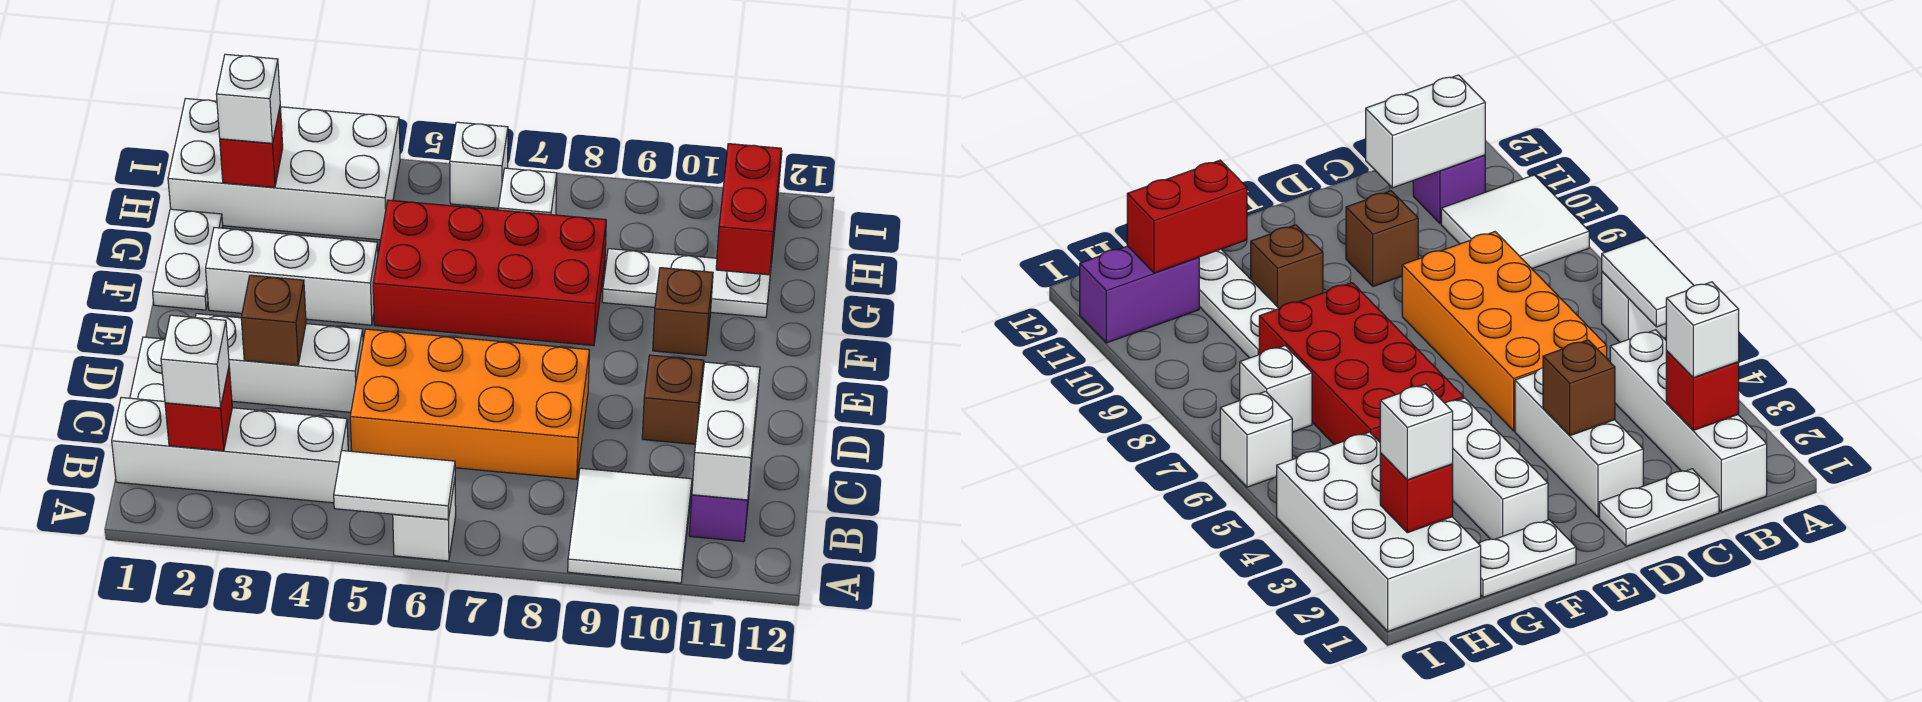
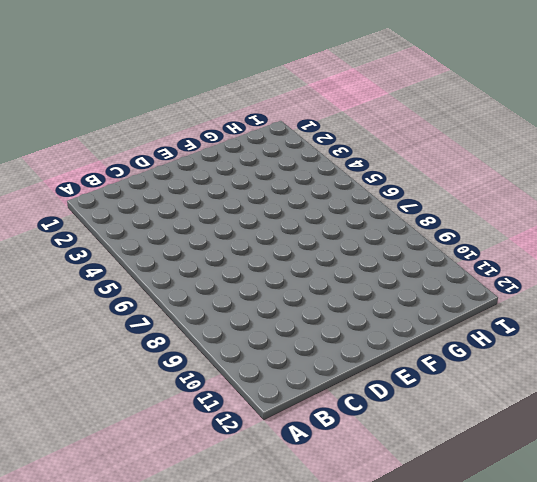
none -> white 1x1 brick [393,480,456,561]
none -> white 2x2 tile [568,468,692,583]
none -> white 1x4 brick [112,397,348,503]

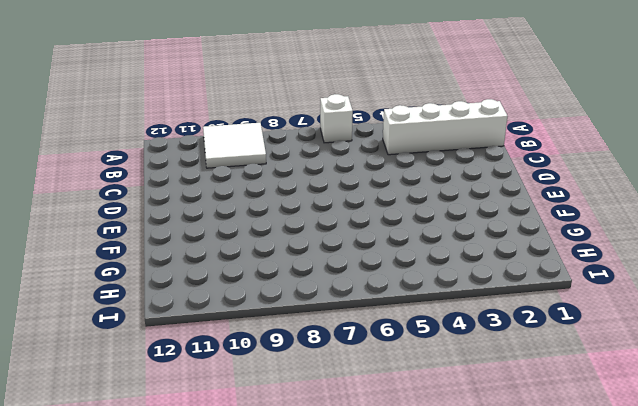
none -> purple 1x1 brick [689,462,752,542]
none -> white 1x2 plate [130,337,165,401]
none -> orange 2x4 brick [350,329,590,479]

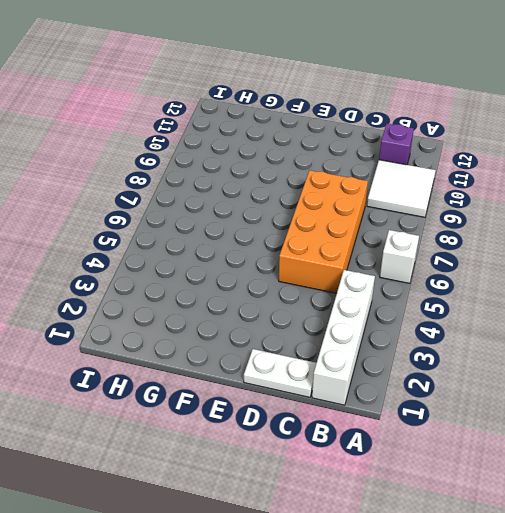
none -> white 1x3 brick [195,314,363,412]
none -> brown 1x1 brick [642,355,704,444]
none -> white 1x2 plate [153,209,223,310]

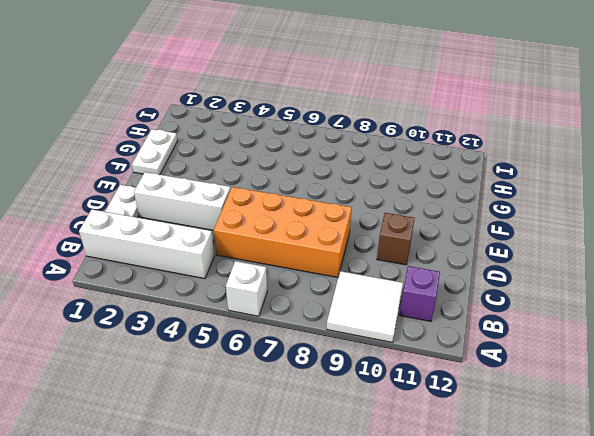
none -> white 1x3 brick [206,227,378,325]
none -> red 2x4 brick [373,200,606,346]
none -> brown 1x1 brick [653,268,713,356]

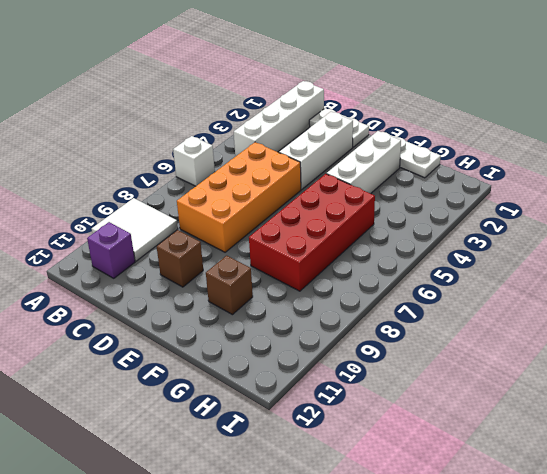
none -> white 1x3 plate [602,249,771,318]
none -> white 2x4 brick [168,98,400,240]
none -> white 1x1 brick [498,168,557,215]

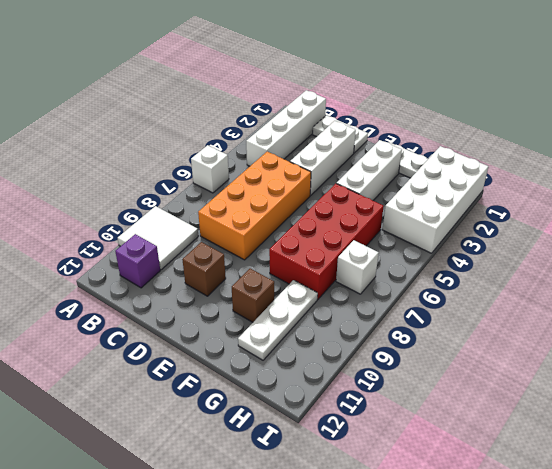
none -> purple 1x2 brick [1080,246,1199,343]
none -> white 1x1 brick [450,122,508,208]
none -> white 1x2 tile [334,451,455,520]

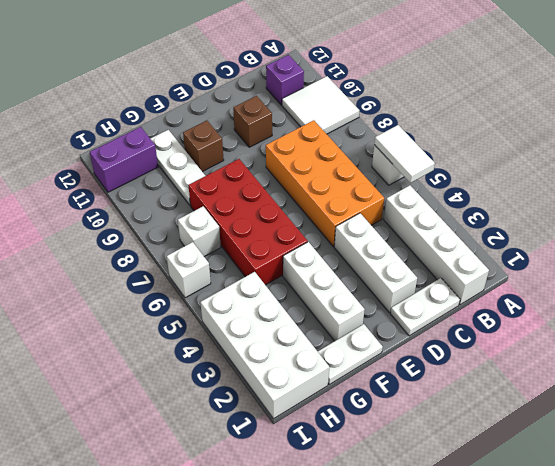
none -> red 1x1 brick [165,368,232,451]
none -> white 1x2 brick [692,362,760,500]
none -> brown 1x1 brick [241,275,306,365]

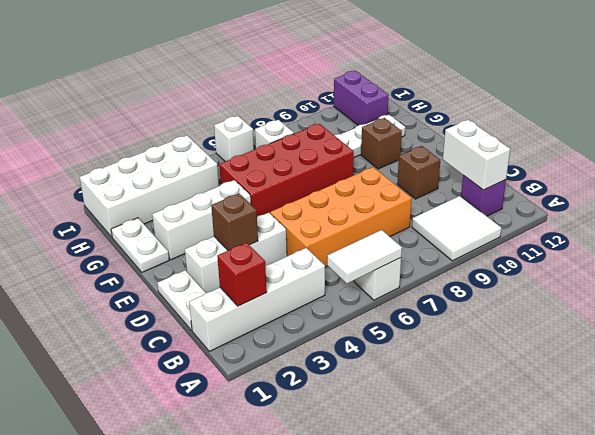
none -> red 1x2 brick [716,144,781,275]
none -> red 1x1 brick [220,107,283,188]
none -> white 1x1 brick [161,315,229,408]

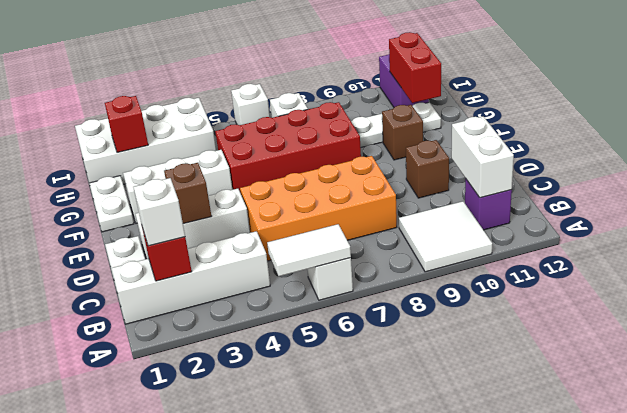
none -> white 1x1 brick [216,54,280,143]

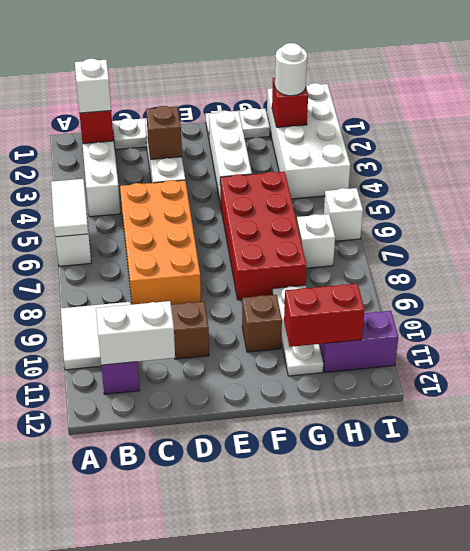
white 1x1 round brick [275,43,307,96] -> white 1x1 brick [216,54,280,143]

